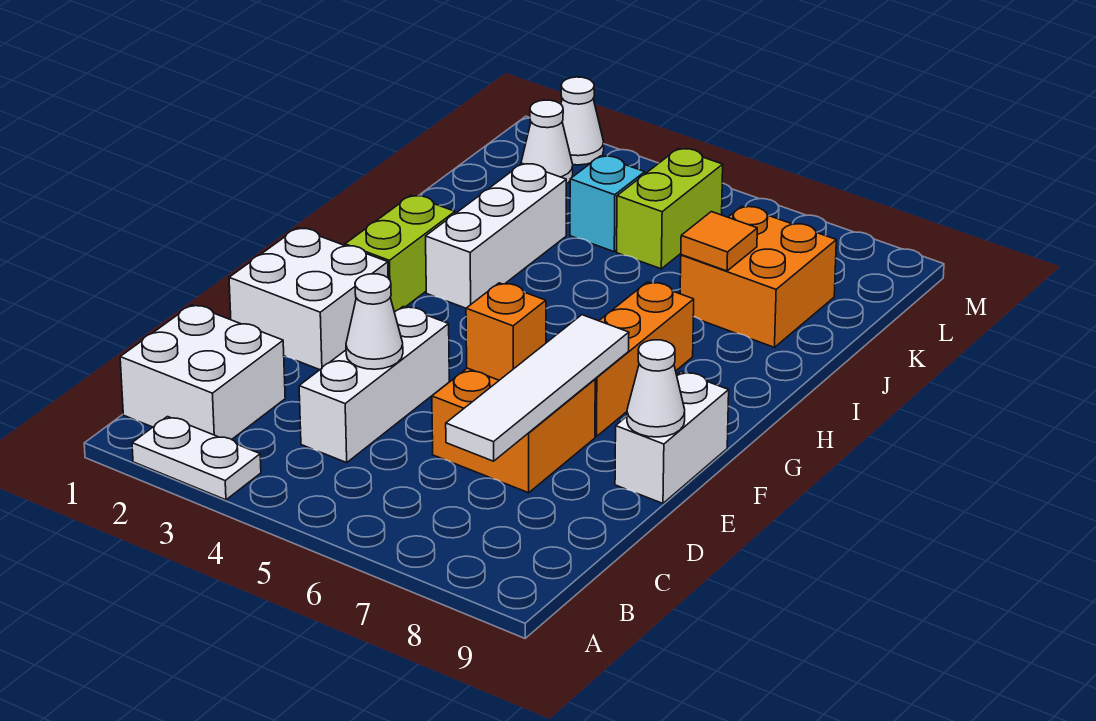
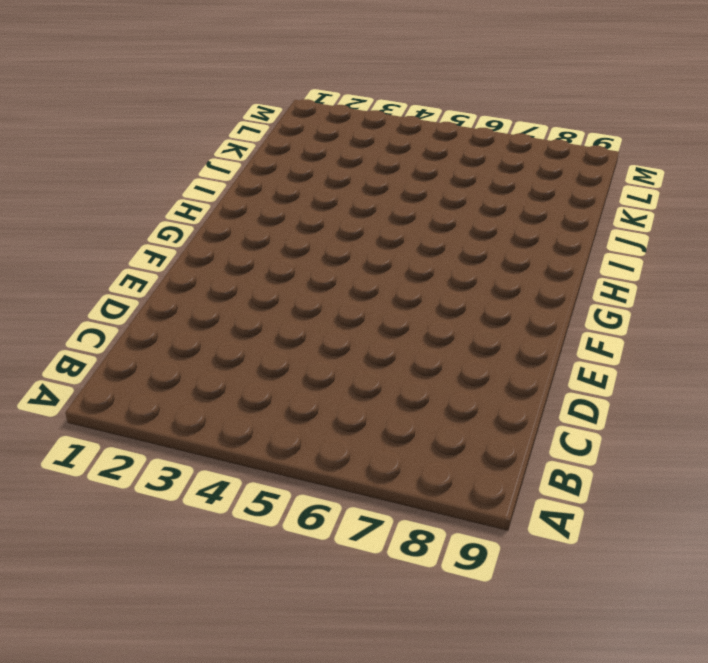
none -> white 1x2 plate [132,417,261,500]
none -> white 2x2 brick [120,305,285,439]
none -> white 1x3 brick [299,306,449,463]

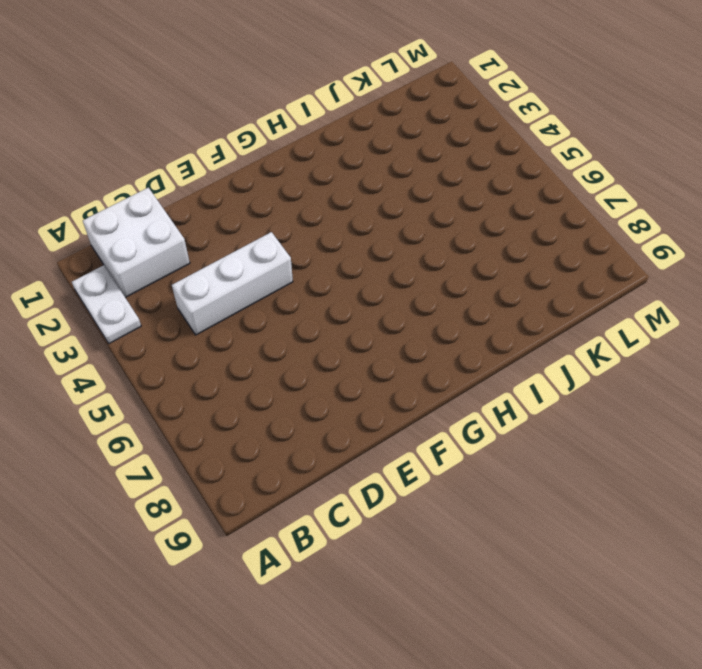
none -> orange 2x2 brick [432,368,595,493]
none -> white 2x2 brick [229,228,388,370]
none -> white 1x2 brick [615,372,729,503]

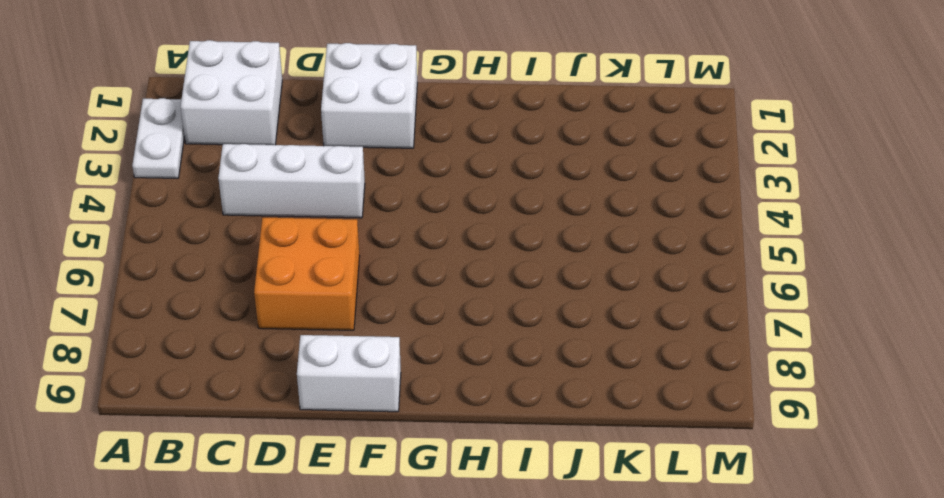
none -> orange 1x3 brick [595,282,694,437]
none -> lime 1x2 brick [345,195,455,312]
none -> white 1x3 brick [426,163,566,308]

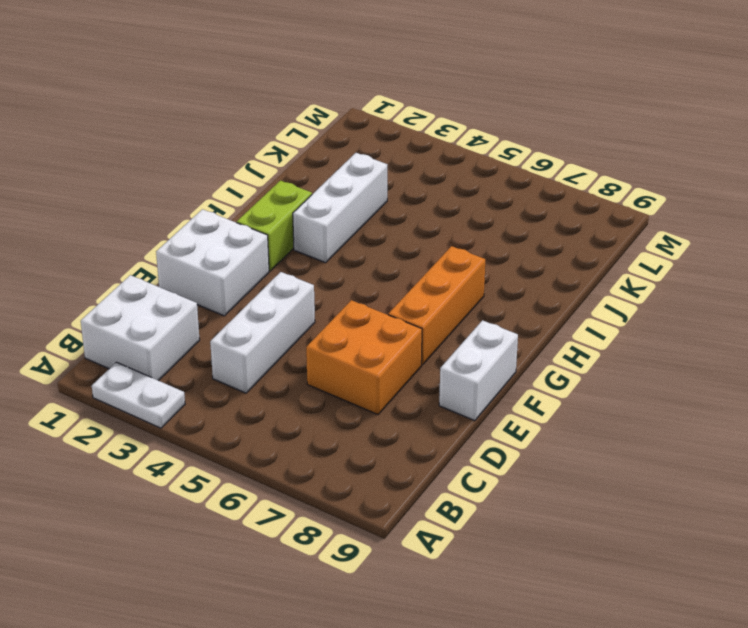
none -> orange 2x2 brick [680,206,836,347]
none -> cyan 1x1 brick [570,156,645,252]
none -> lime 1x2 brick [617,149,723,269]

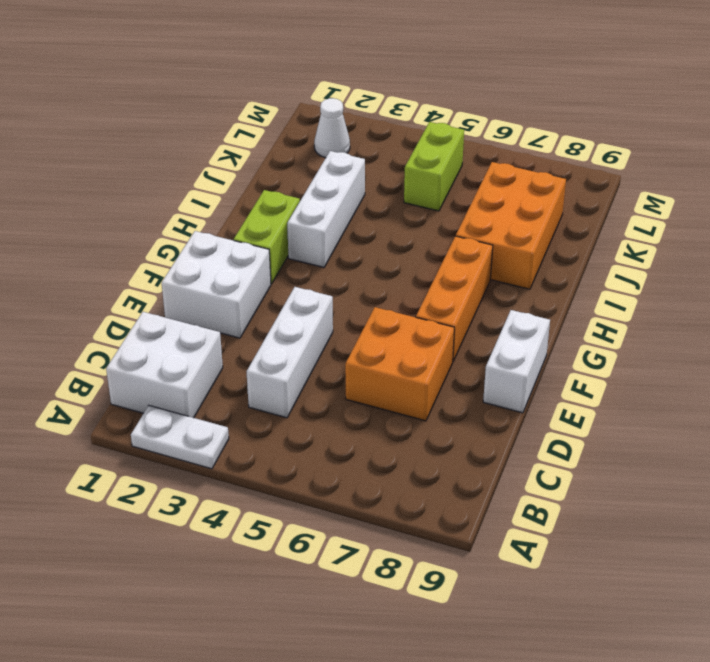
orange 2x3 brick [456,162,566,289] -> orange 2x2 brick [680,206,836,347]
none -> cyan 1x1 brick [570,156,645,252]
none -> white 1x1 cone [561,77,604,165]
none -> white 1x4 tile [446,315,629,461]

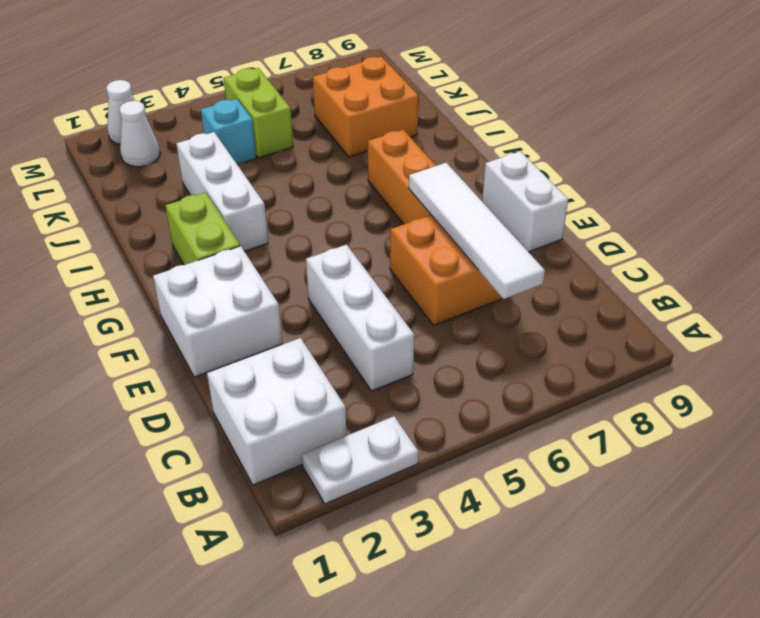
none -> white 1x1 cone [346,274,403,369]
none -> orange 1x1 brick [466,283,546,380]
none -> white 1x1 cone [627,340,685,437]

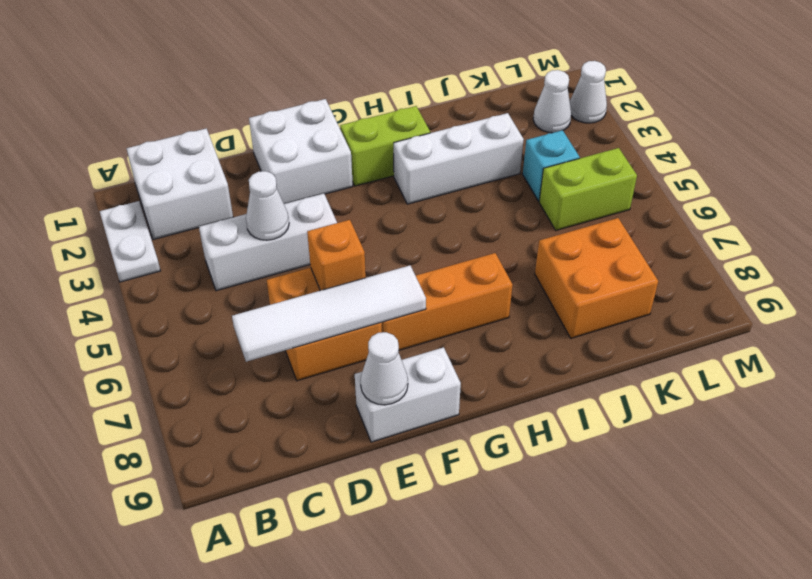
none -> orange 1x1 tile [681,212,757,271]

